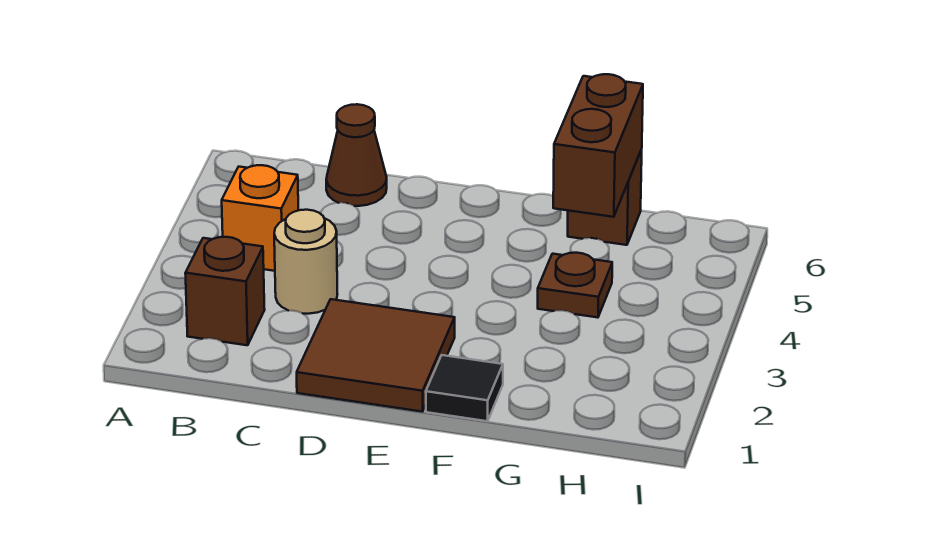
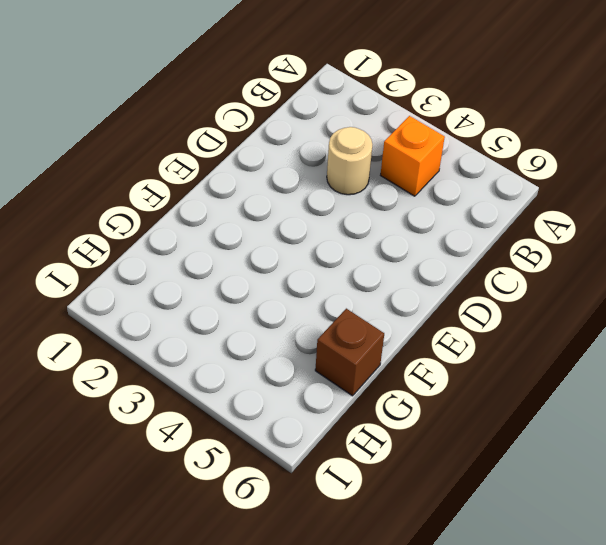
none -> brown 1x1 brick [185,237,265,345]
none -> brown 1x1 cone [326,104,387,206]

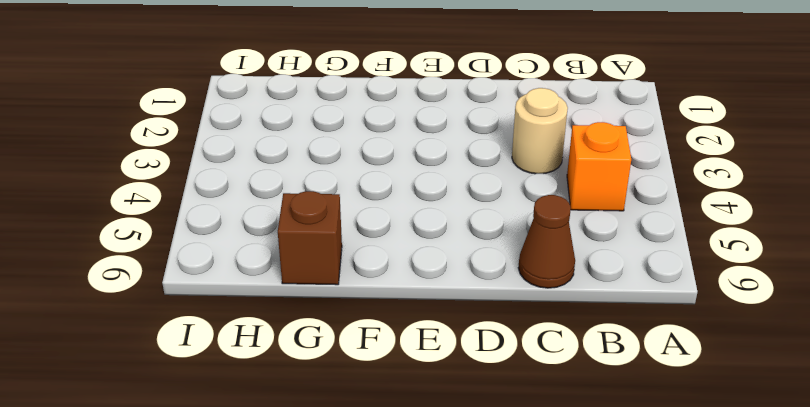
none -> brown 1x1 brick [185,237,265,345]
none -> brown 2x2 tile [297,299,455,412]

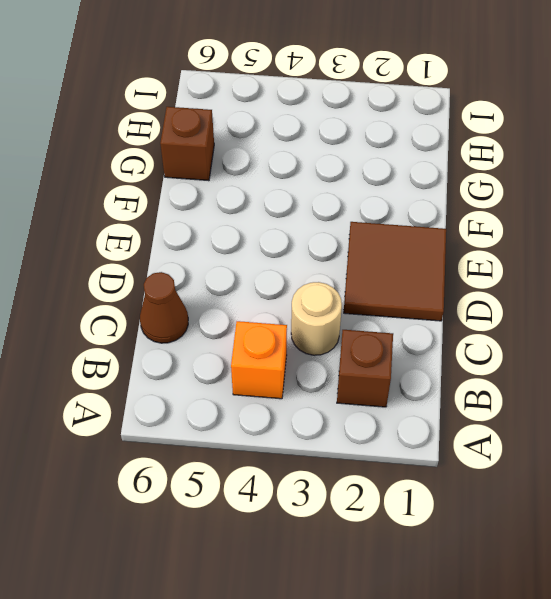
none -> black 1x1 tile [426,355,503,421]
none -> brown 1x1 plate [538,253,612,318]

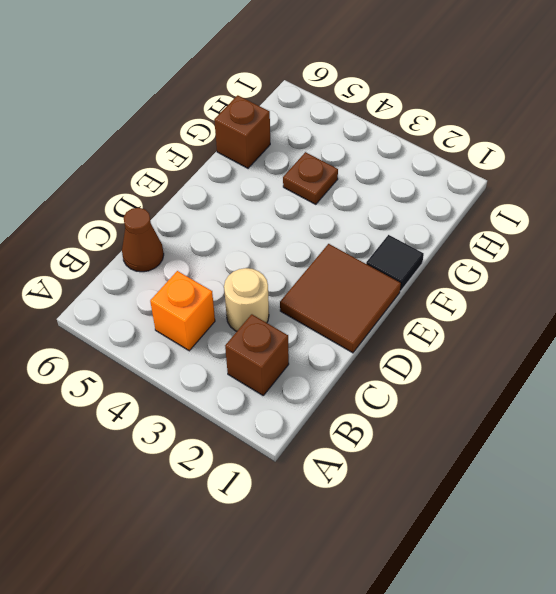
none -> brown 1x2 brick [553,74,643,217]

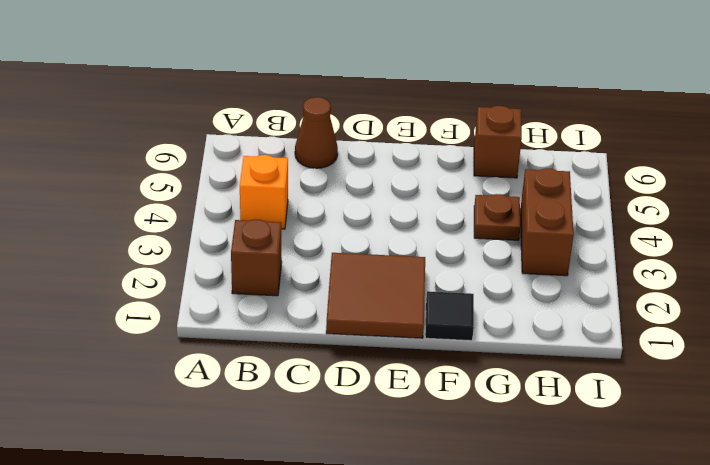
brown 1x2 brick [520,168,574,276] -> brown 1x2 brick moved to [553,74,643,217]
none -> tan 1x1 round brick [274,210,337,314]

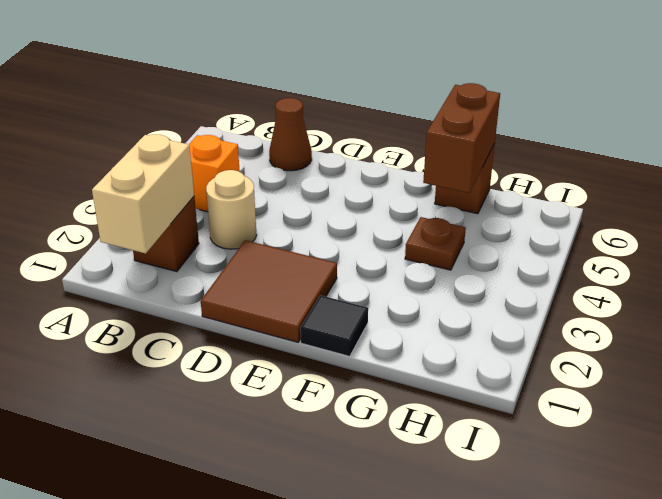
tan 1x2 brick [92,134,194,253] -> none

